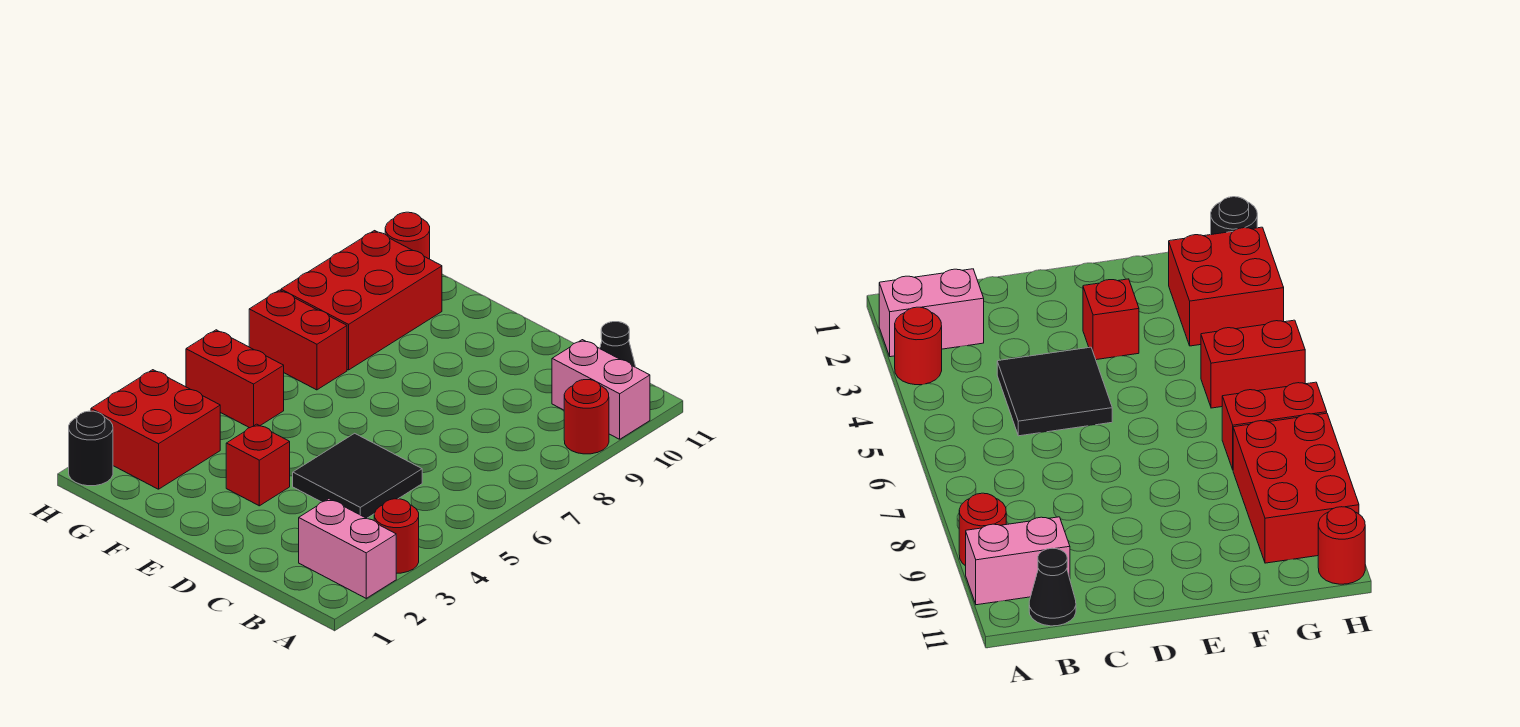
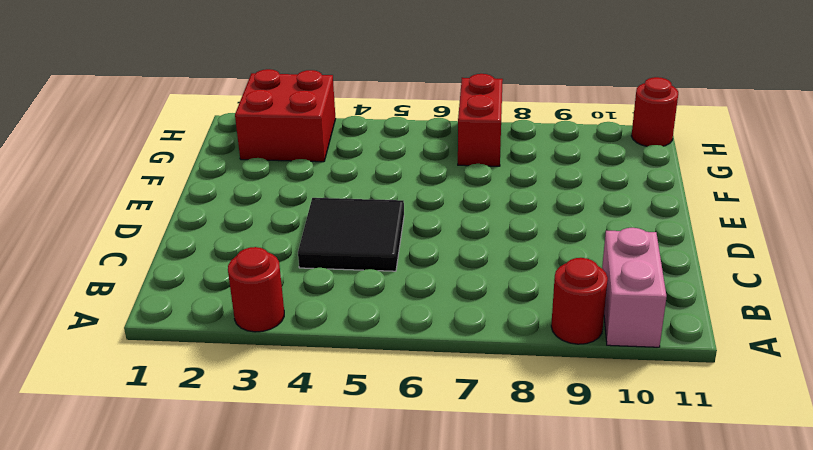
none -> pink 1x2 brick [299,499,396,598]
none -> black 1x1 cone [600,322,636,367]
none -> red 1x1 brick [226,424,290,506]

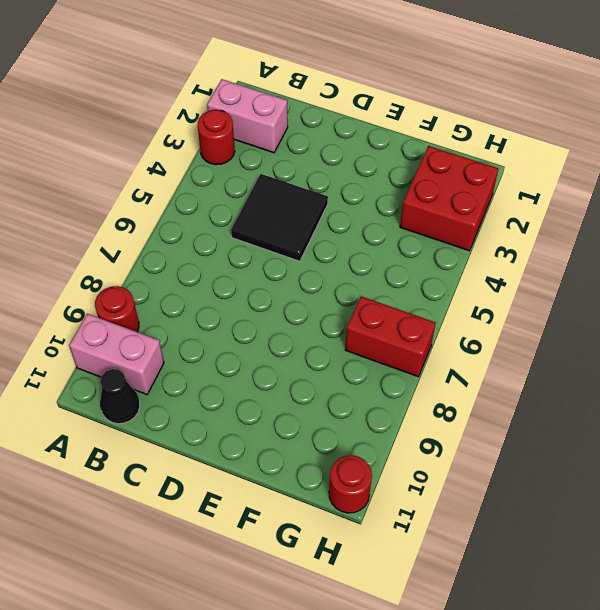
none -> red 1x1 brick [226,424,290,506]
none -> red 1x2 brick [186,330,284,428]
none -> red 2x3 brick [281,231,442,370]

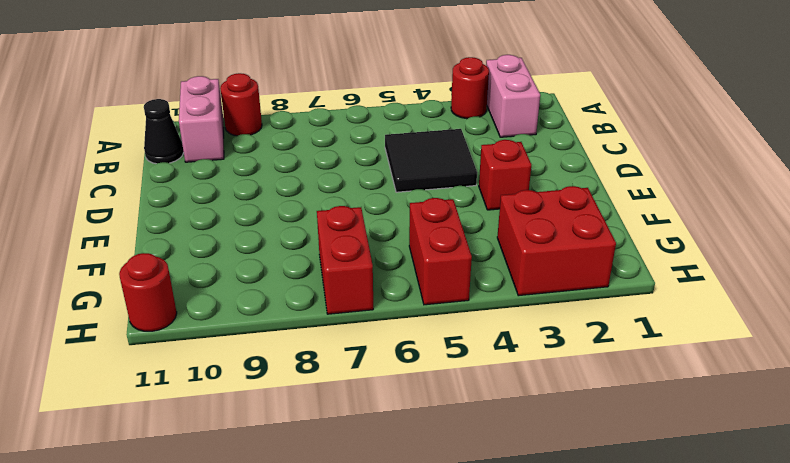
none -> red 2x3 brick [281,231,442,370]
none -> black 1x1 round brick [69,411,113,486]

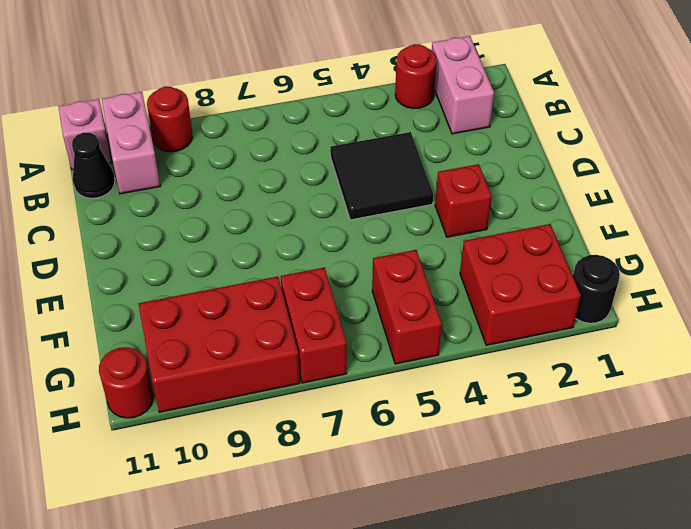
pink 1x1 brick [58,99,112,170] -> none

